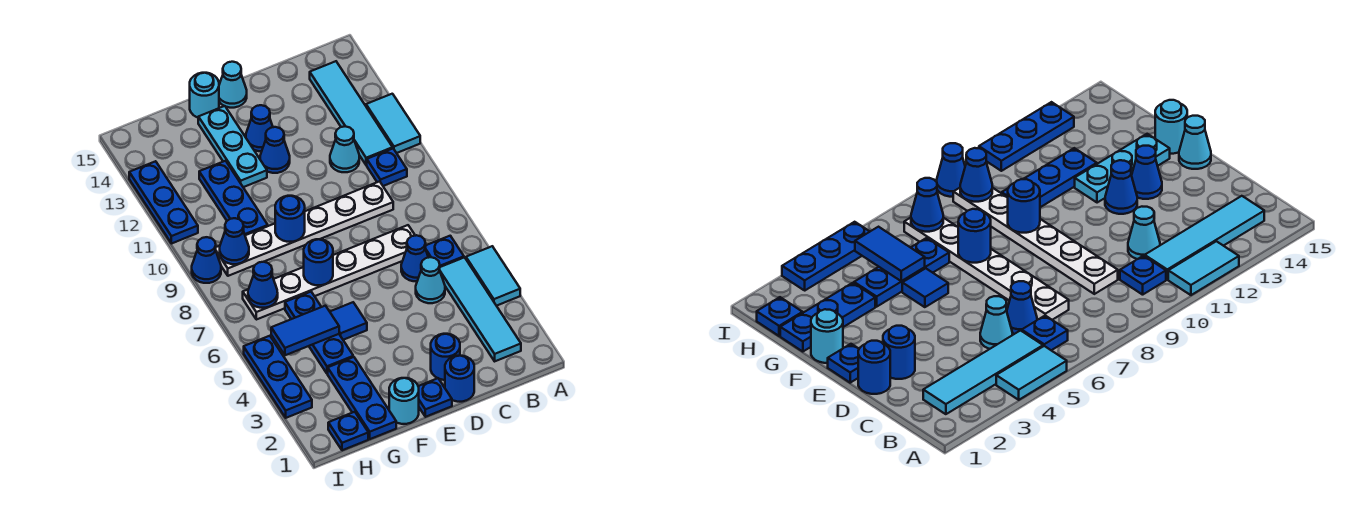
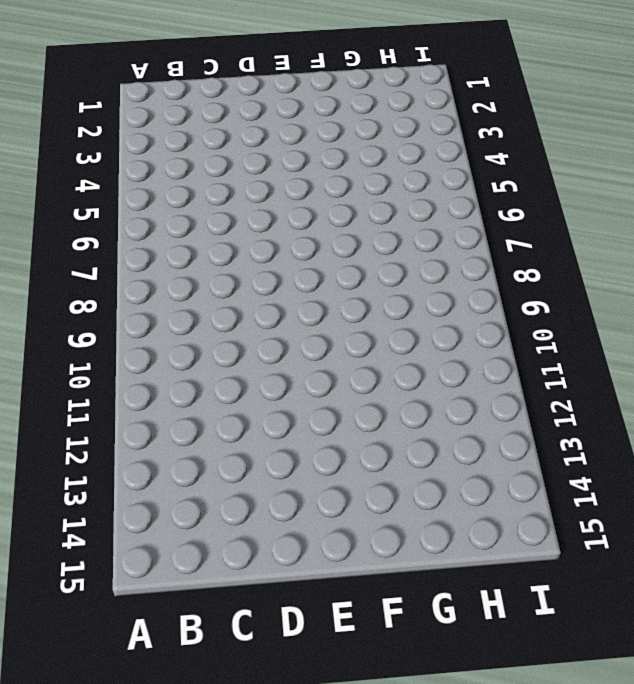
none -> cyan 1x2 tile [466,246,520,306]
none -> cyan 1x2 tile [366,94,420,153]
none -> cyan 1x4 tile [440,257,521,361]
none -> blue 1x1 plate [425,236,464,267]

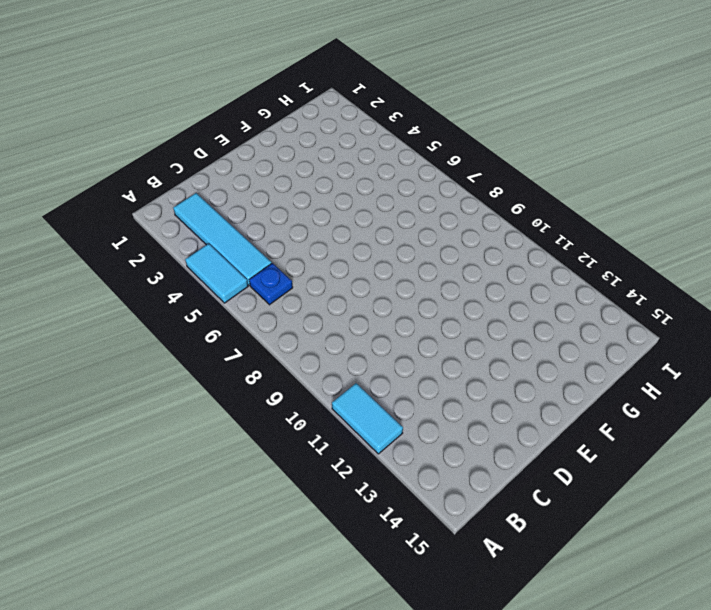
none -> blue 1x1 plate [367,149,407,186]
none -> cyan 1x4 tile [310,61,393,165]
none -> cyan 1x1 cone [416,257,445,303]
none -> blue 1x1 cone [401,235,429,281]

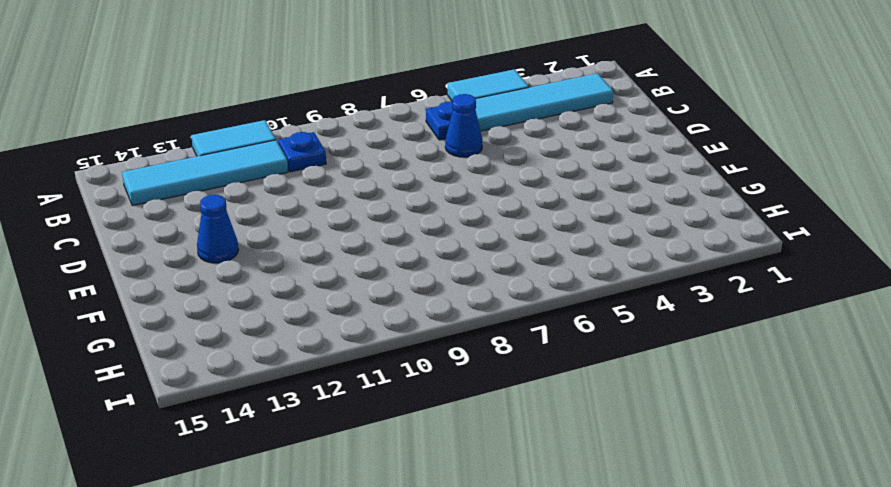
none -> cyan 1x1 cone [416,257,445,303]
none -> white 1x6 plate [243,225,415,320]
none -> white 1x6 plate [216,181,393,276]
none -> cyan 1x1 cone [330,126,359,172]

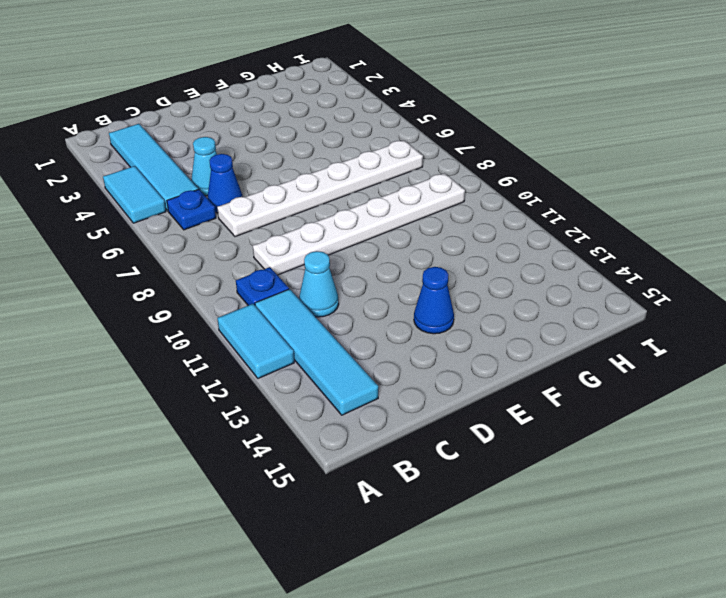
none -> blue 1x1 round brick [445,356,474,402]
none -> blue 1x1 round brick [431,334,460,380]
none -> blue 1x1 plate [418,378,452,417]
none -> blue 1x1 cone [260,127,290,173]

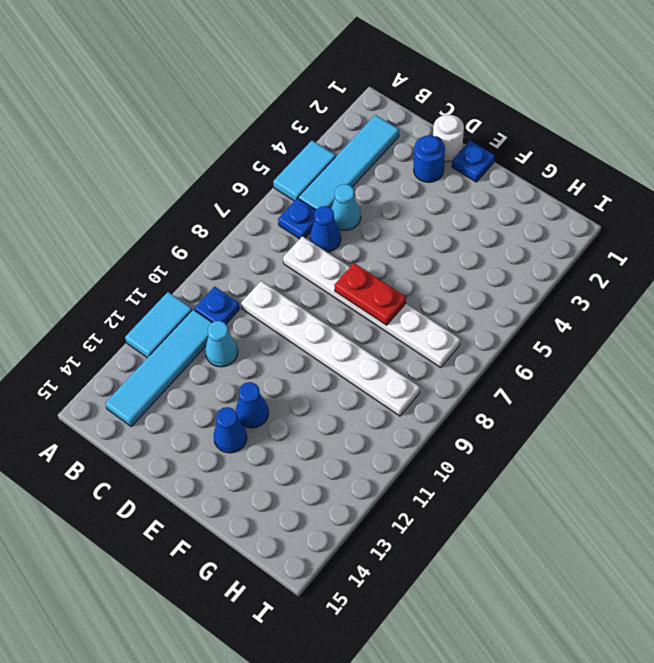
white 1x1 round brick [433,115,464,162] -> blue 1x1 round brick [445,356,474,402]
red 1x2 plate [334,263,406,325] -> blue 1x1 round brick [304,239,333,285]
none -> cyan 1x1 cone [219,62,247,108]
none -> cyan 1x1 round brick [389,378,419,424]
none -> blue 1x1 tile [330,302,367,340]
none -> cyan 1x3 plate [198,106,267,187]

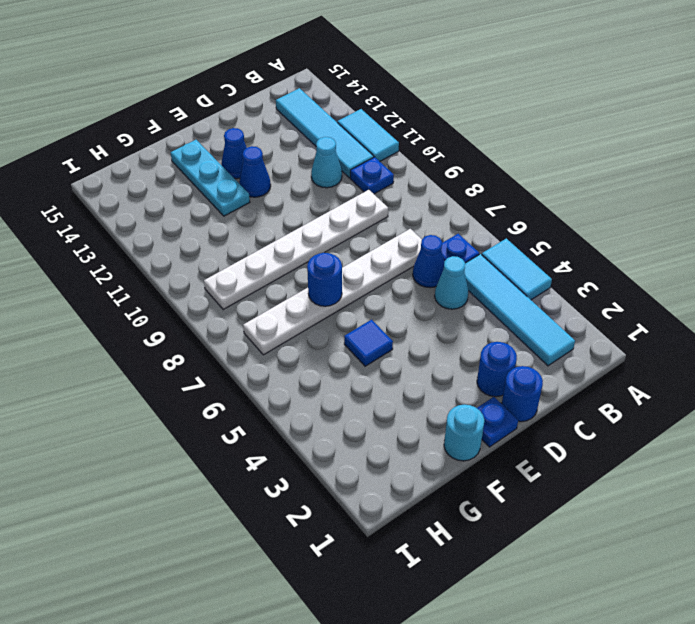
none -> cyan 1x1 cone [219,62,247,108]
none -> cyan 1x1 round brick [190,73,219,118]
none -> blue 1x3 plate [328,357,396,439]
none -> blue 1x3 plate [285,292,353,374]

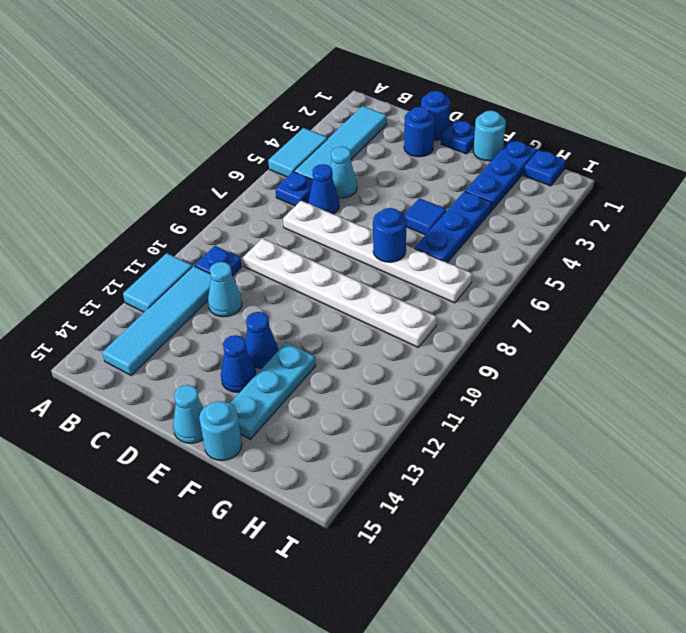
none -> blue 1x3 plate [199,161,268,235]
none -> blue 1x3 plate [244,336,312,418]
none -> blue 1x1 cone [192,237,221,283]
none -> blue 1x3 plate [129,161,198,244]

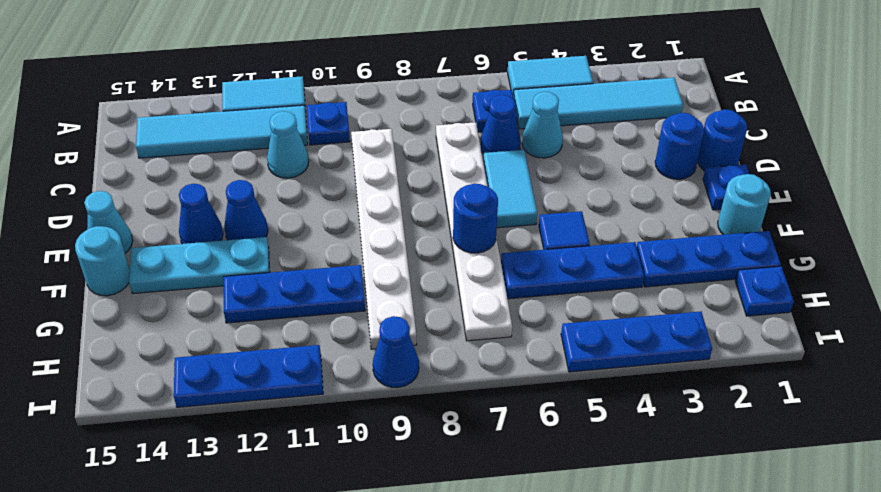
cyan 1x2 tile [483,150,537,228] -> none
none -> blue 1x1 round brick [275,196,305,242]
none -> blue 1x2 tile [271,306,339,355]
none -> blue 1x1 cone [248,262,278,308]
none -> blue 1x1 cone [220,218,249,264]

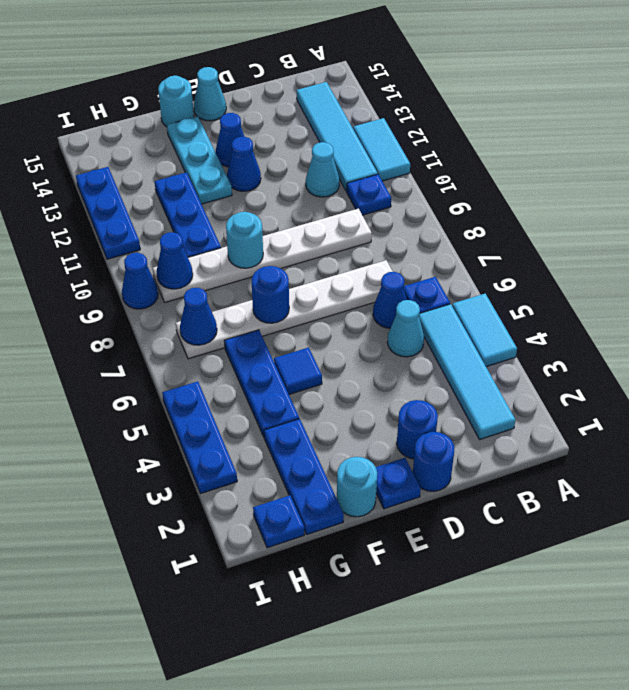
cyan 1x1 round brick [226,212,263,268] -> blue 1x1 round brick [275,196,305,242]
none -> blue 1x2 tile [271,306,339,355]

